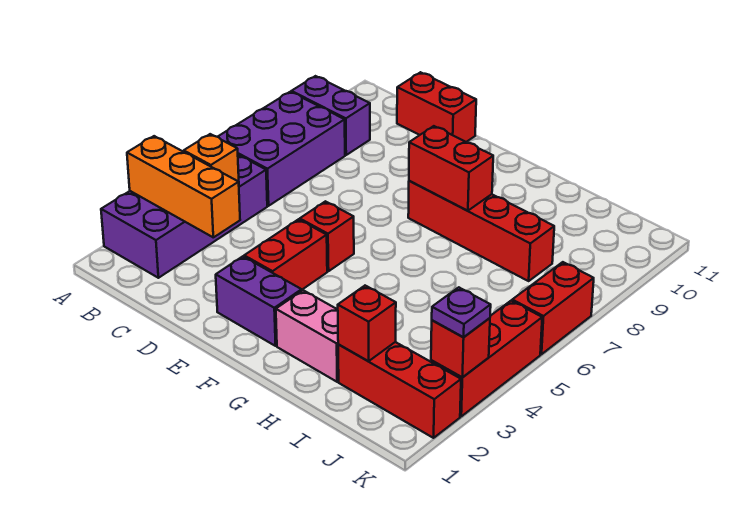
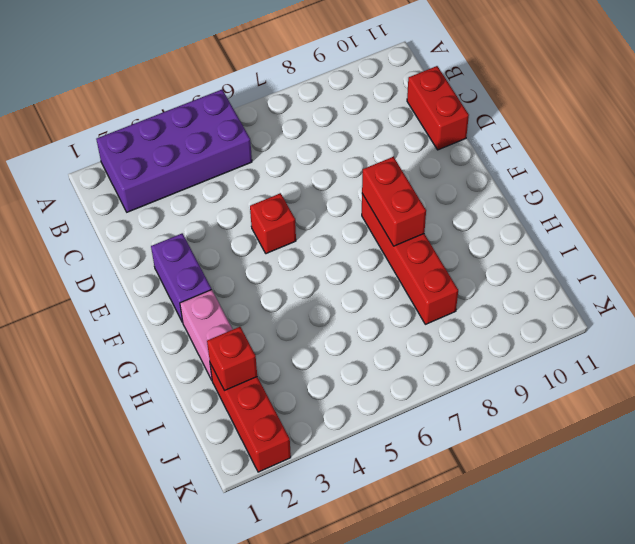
none -> purple 2x3 brick [218,92,345,206]
none -> purple 1x2 brick [291,76,370,155]
none -> red 1x2 brick [244,219,327,289]

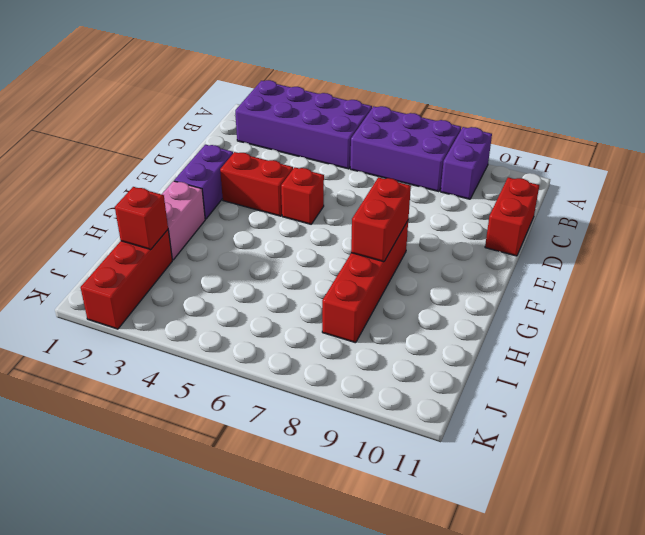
none -> red 1x3 brick [431,301,542,416]
none -> red 1x2 brick [512,262,594,354]
none -> orange 1x3 brick [127,136,240,237]

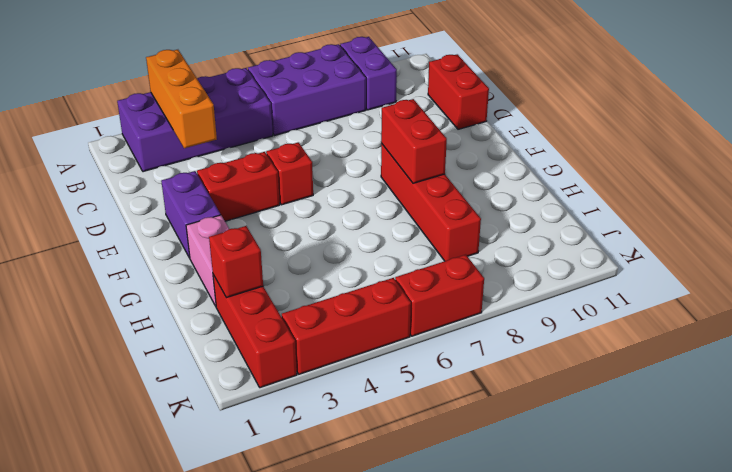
none -> orange 1x1 brick [184,134,239,182]
none -> red 1x1 brick [431,318,490,377]
none -> purple 1x1 plate [432,287,491,337]

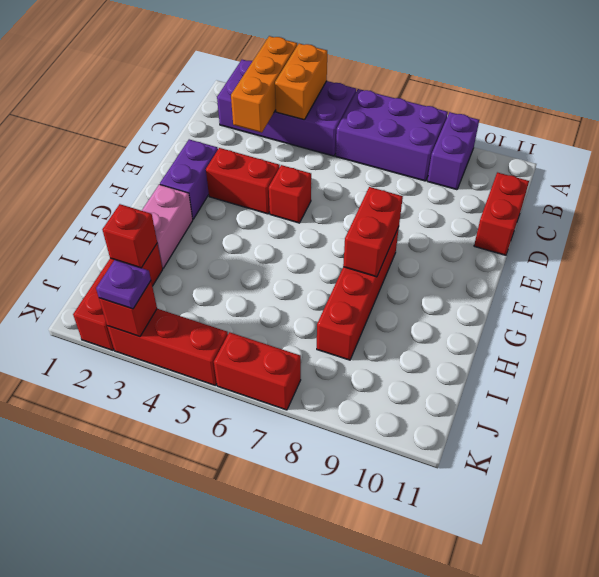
orange 1x2 brick [275,44,327,120] -> orange 1x1 brick [184,134,239,182]

